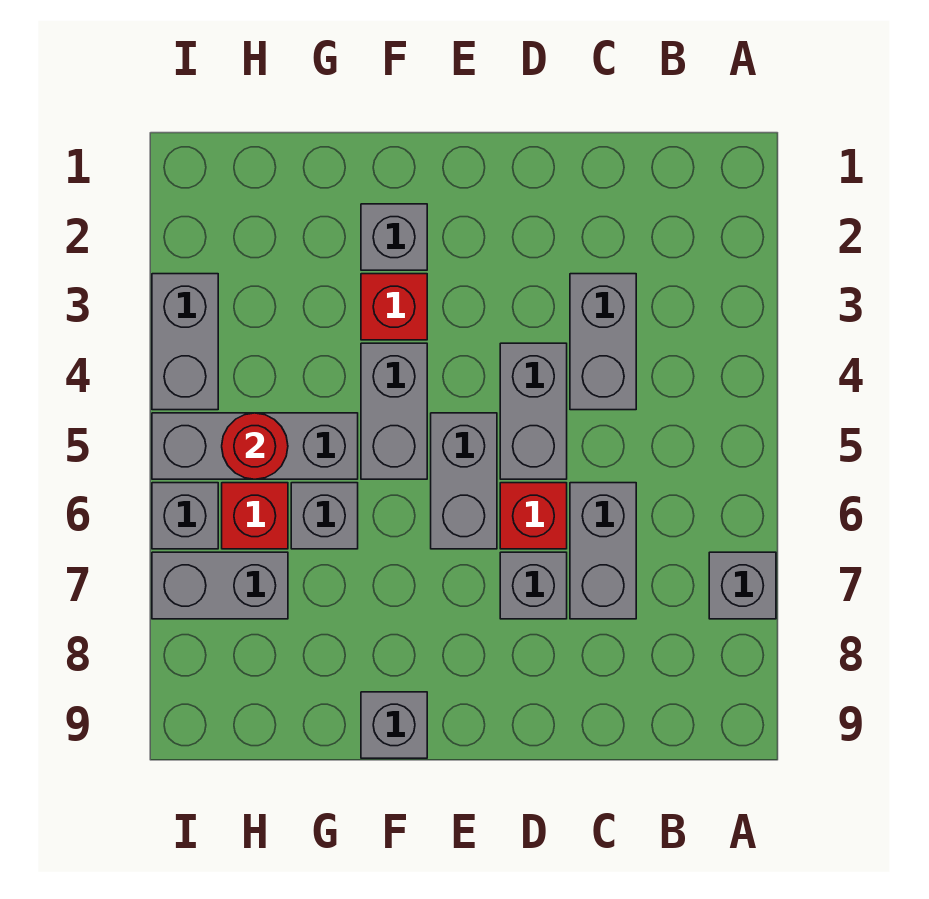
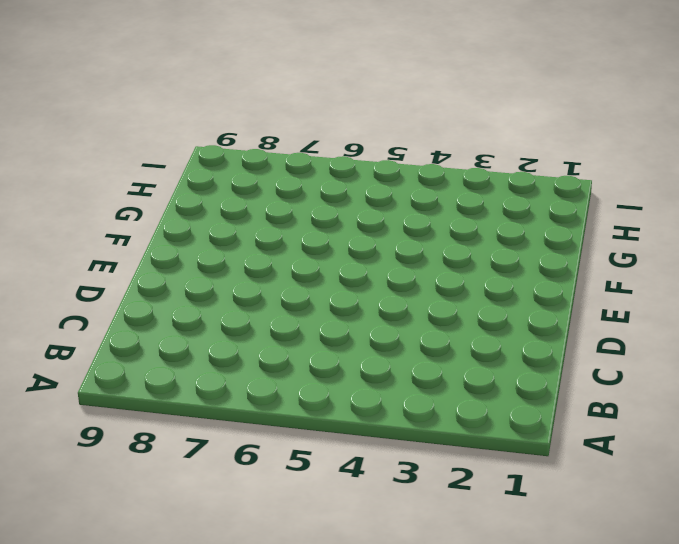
none -> grey 1x1 brick [709,552,776,619]
none -> grey 1x2 brick [570,274,636,410]
none -> grey 1x2 brick [570,483,636,619]

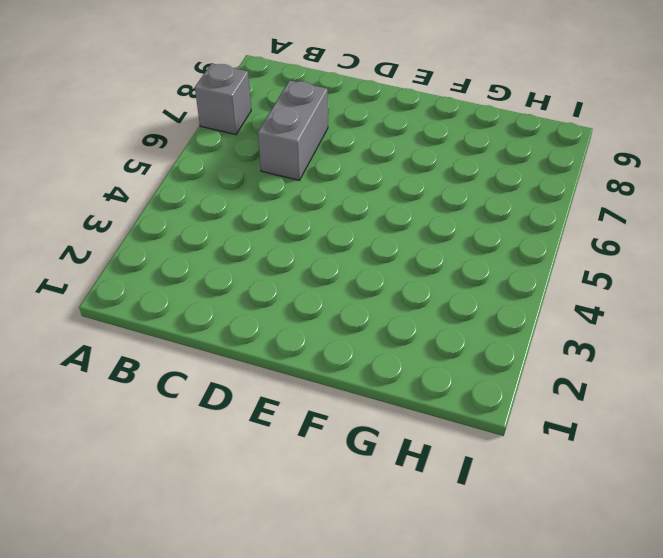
none -> grey 1x2 brick [570,274,636,410]
none -> grey 1x2 brick [500,343,567,479]
none -> red 1x1 brick [500,483,567,549]

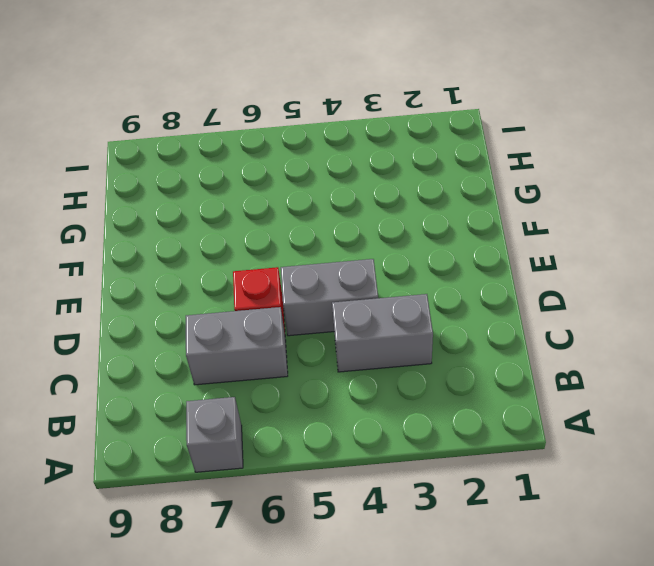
none -> grey 1x1 brick [500,552,567,619]
none -> grey 1x2 brick [431,413,497,549]
none -> grey 1x1 brick [361,204,427,270]

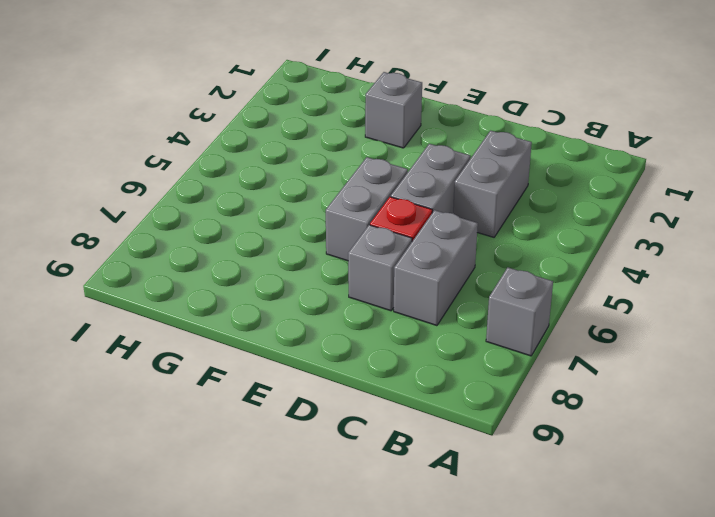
none -> red 1x1 brick [361,274,427,340]
none -> grey 1x2 brick [361,343,427,479]
none -> grey 1x1 brick [361,692,427,758]

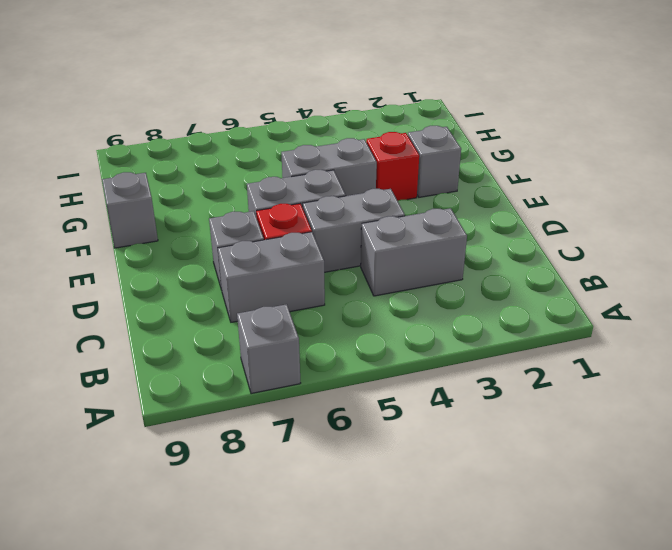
none -> grey 1x3 brick [152,413,358,479]
none -> grey 1x1 brick [291,483,358,549]
none -> red 1x1 brick [222,483,288,549]

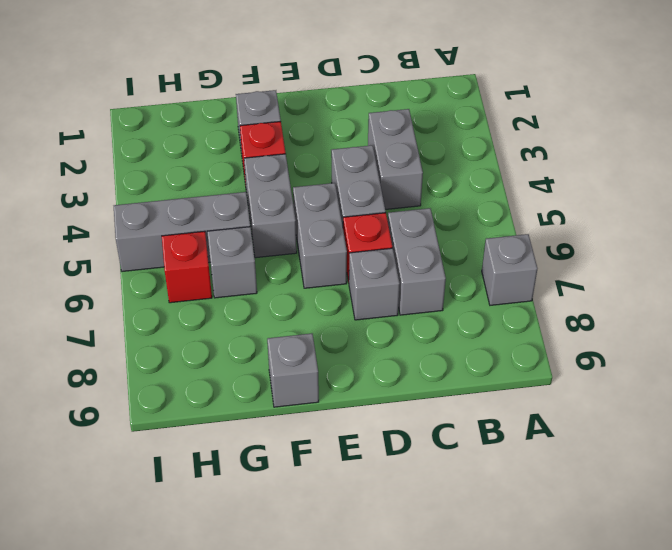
none -> grey 1x2 brick [152,552,288,619]
none -> grey 1x2 brick [152,274,218,410]
none -> grey 1x1 brick [152,483,218,549]

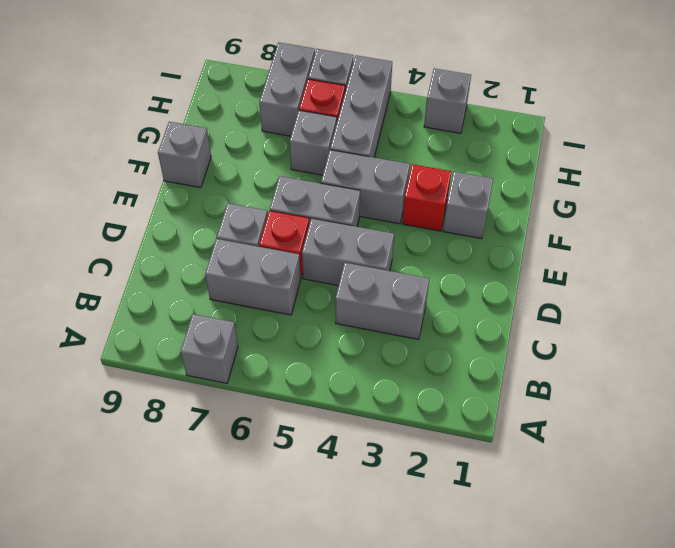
grey 1x1 brick [424,68,471,133] -> grey 1x2 brick [152,274,218,410]
none -> red 1x1 round brick [222,413,288,479]

